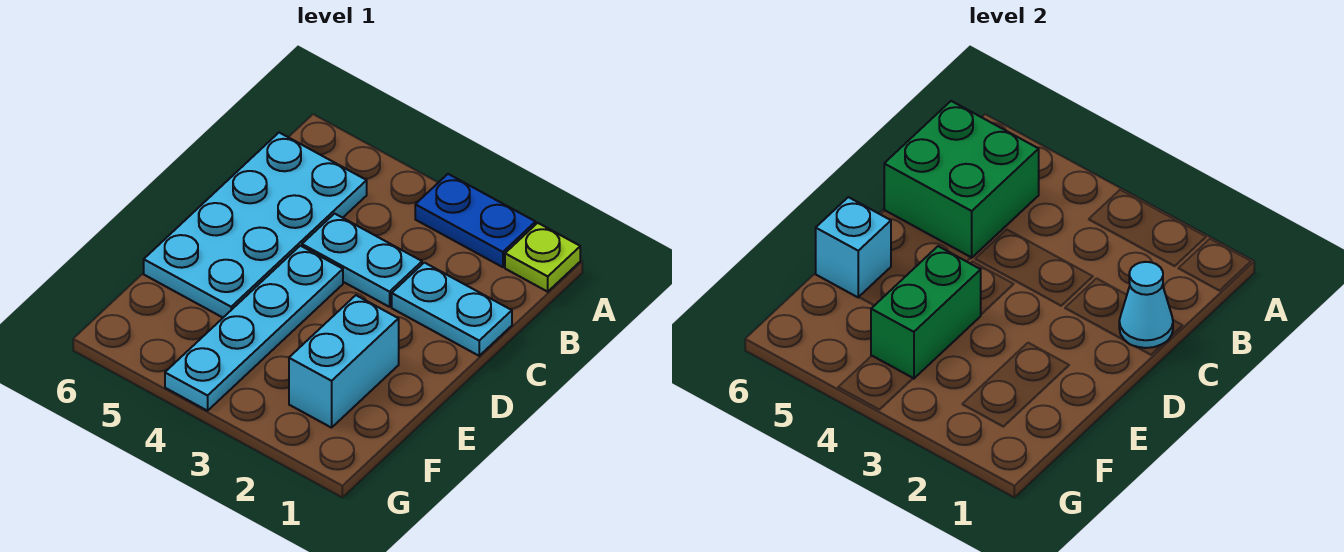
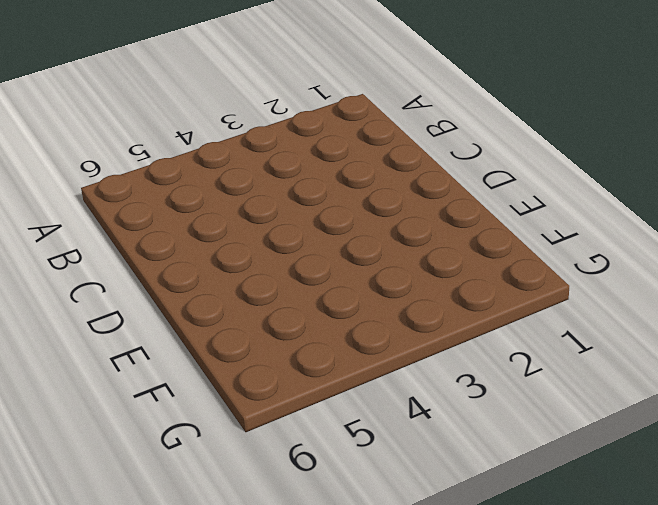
none -> lime 1x1 plate [505,223,580,292]
none -> blue 1x2 plate [415,174,536,267]

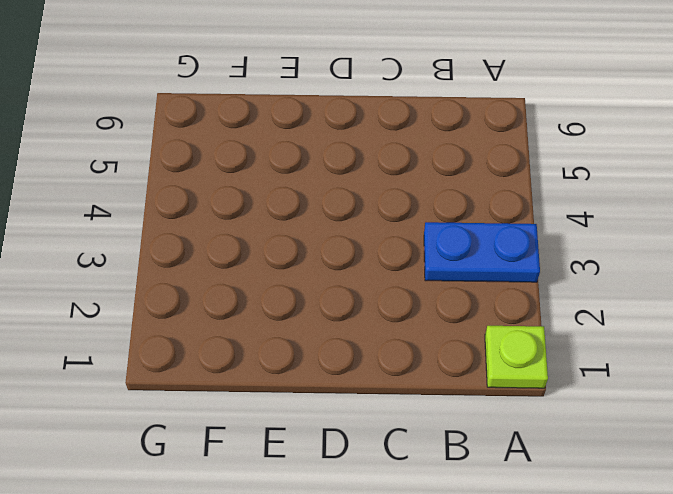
blue 1x2 plate [424,222,540,282] -> blue 1x2 plate turned to [415,174,536,267]
none -> cyan 2x4 plate [144,133,367,318]
none -> cyan 1x2 plate [392,263,512,356]

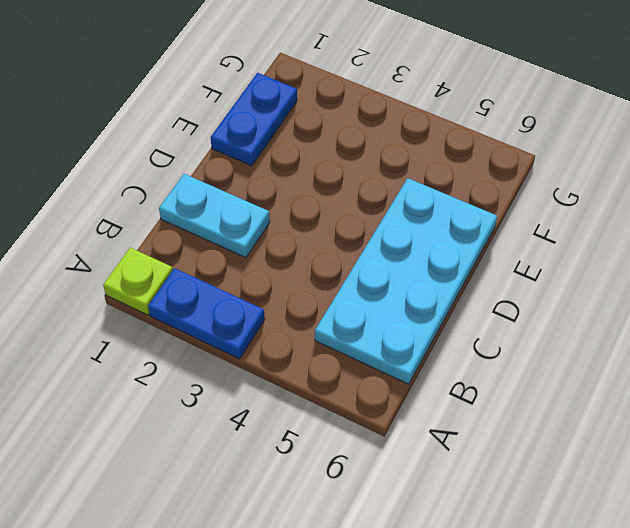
blue 1x2 plate [211,73,297,166] -> none
none -> cyan 1x2 plate [302,214,422,307]
none -> cyan 1x4 plate [165,246,343,411]

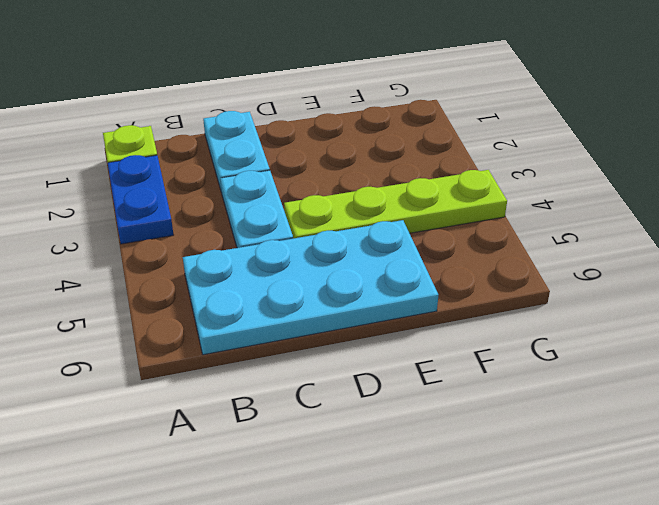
lime 1x4 plate [284,170,507,238] -> cyan 1x4 plate [165,246,343,411]
none -> cyan 1x2 brick [289,295,399,428]
none -> green 2x2 brick [884,101,1039,258]

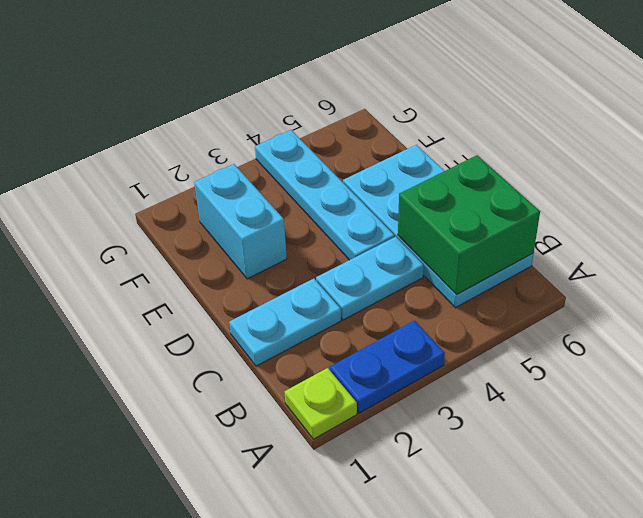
none -> cyan 1x1 cone [1119,262,1173,348]
none -> green 1x2 brick [871,246,981,379]

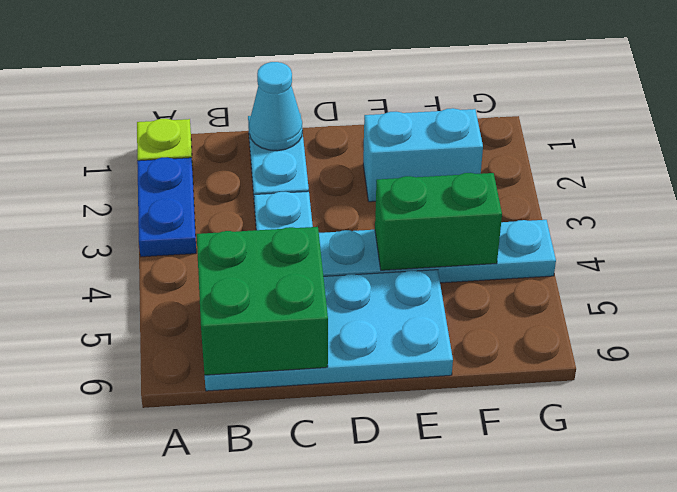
none -> cyan 1x1 brick [816,197,891,297]

